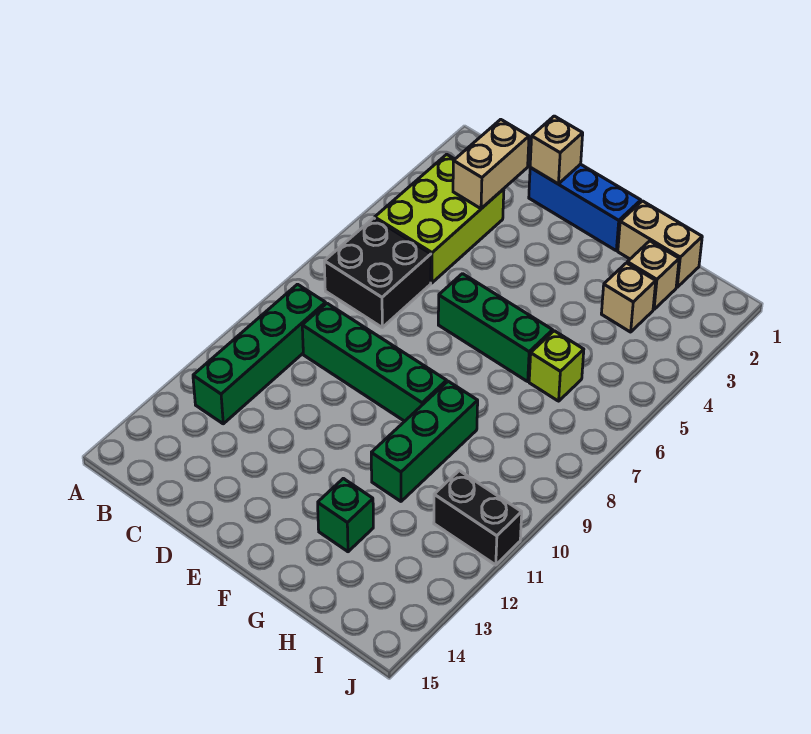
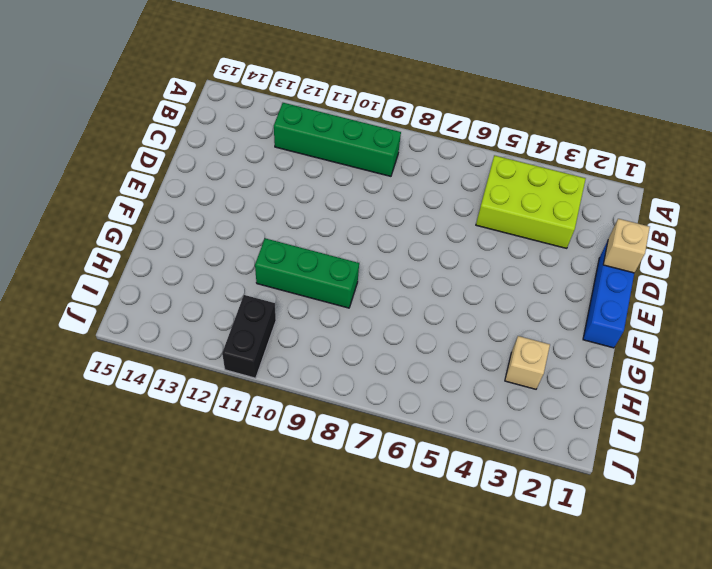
none -> black 2x2 brick [324,218,431,327]
none -> green 1x4 brick [302,303,447,421]
none -> green 1x3 brick [438,274,553,381]

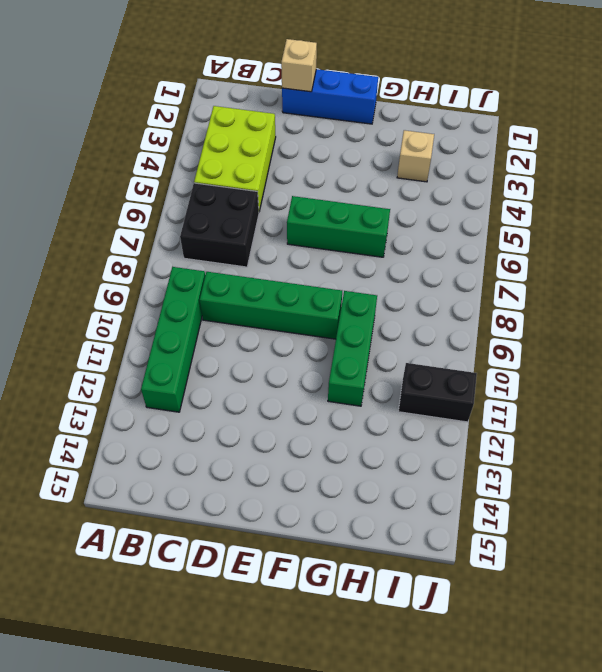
none -> tan 1x2 brick [618,201,702,287]
none -> green 1x1 brick [318,478,373,552]
none -> tan 1x1 brick [627,241,679,309]

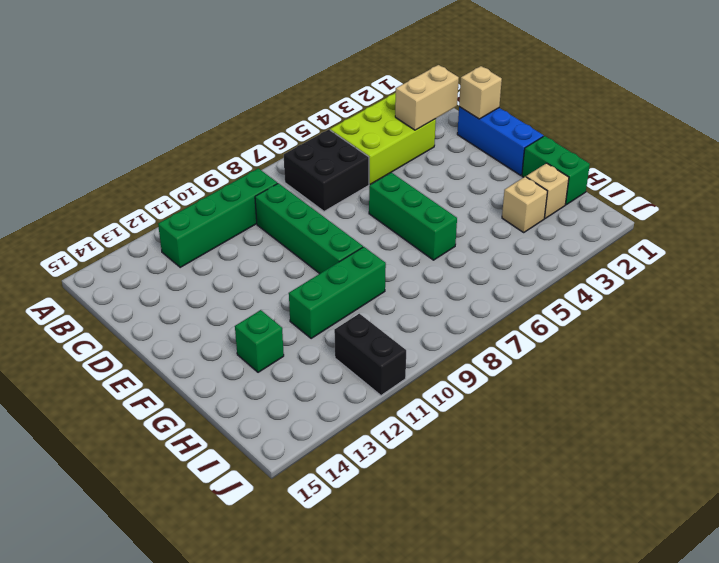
green 1x2 brick [522,136,590,205] -> tan 1x2 brick [618,201,702,287]
none -> lime 1x1 brick [529,331,584,401]

